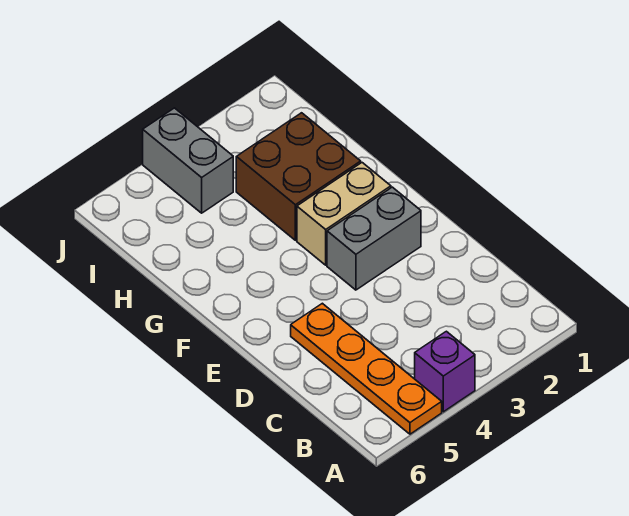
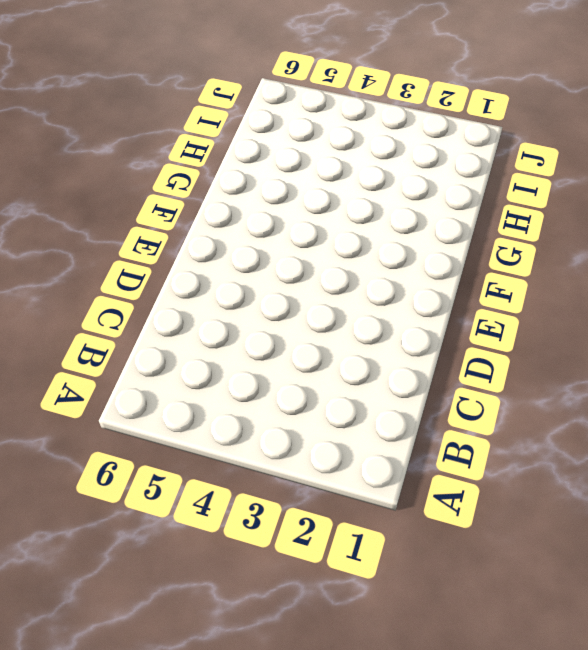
none -> purple 1x1 brick [415,331,475,412]
none -> orange 1x4 plate [291,303,442,434]

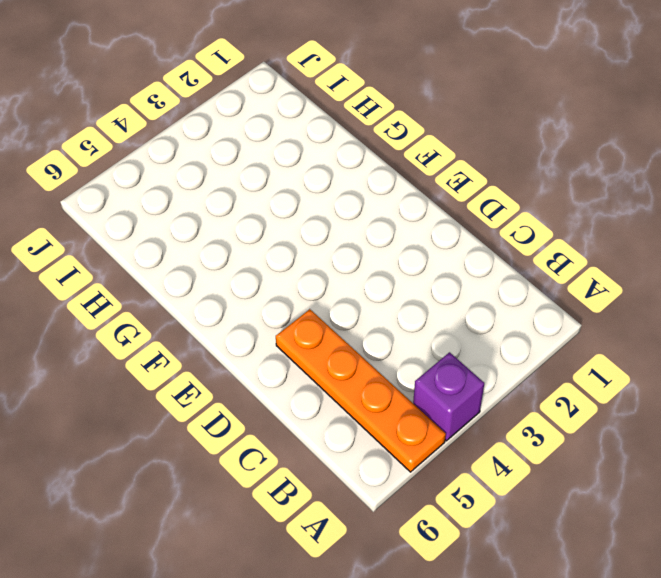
none -> grey 1x2 brick [327,187,421,290]
none -> tan 1x2 brick [297,163,391,265]

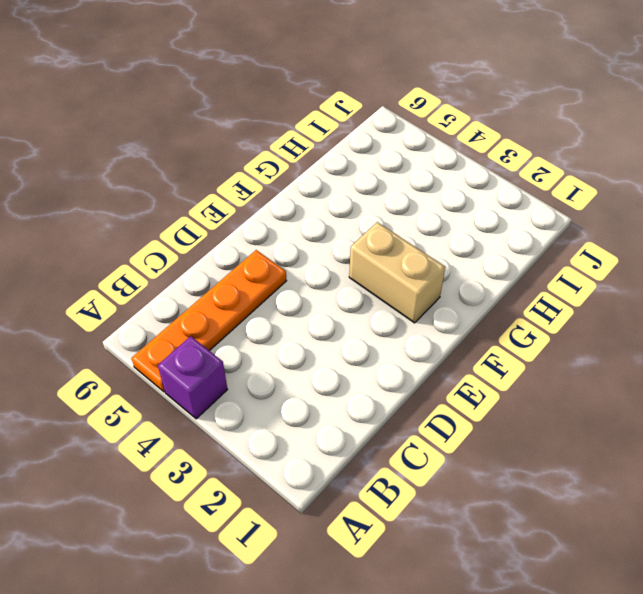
none -> grey 1x2 brick [327,187,421,290]
none -> brown 2x2 brick [236,113,361,240]

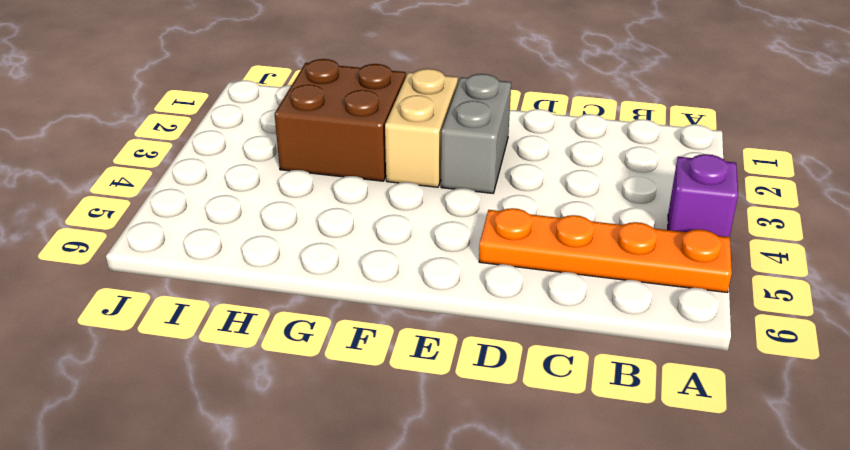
none -> grey 1x2 brick [143,108,233,213]

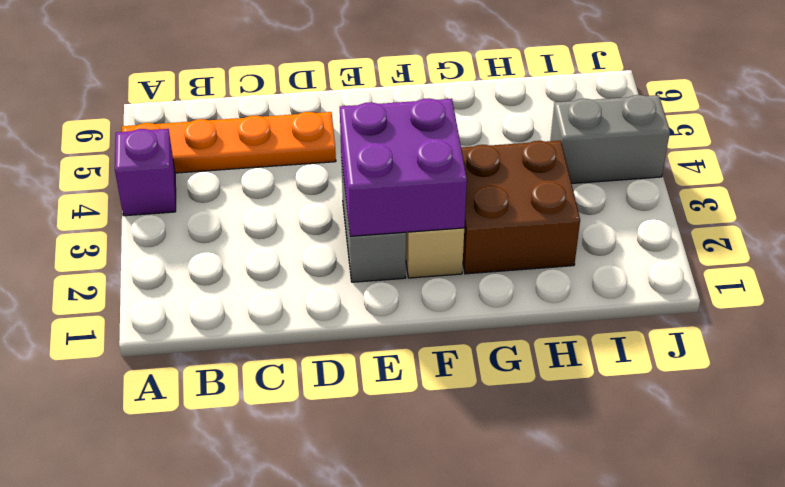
purple 2x2 brick [340,99,467,236] -> none

